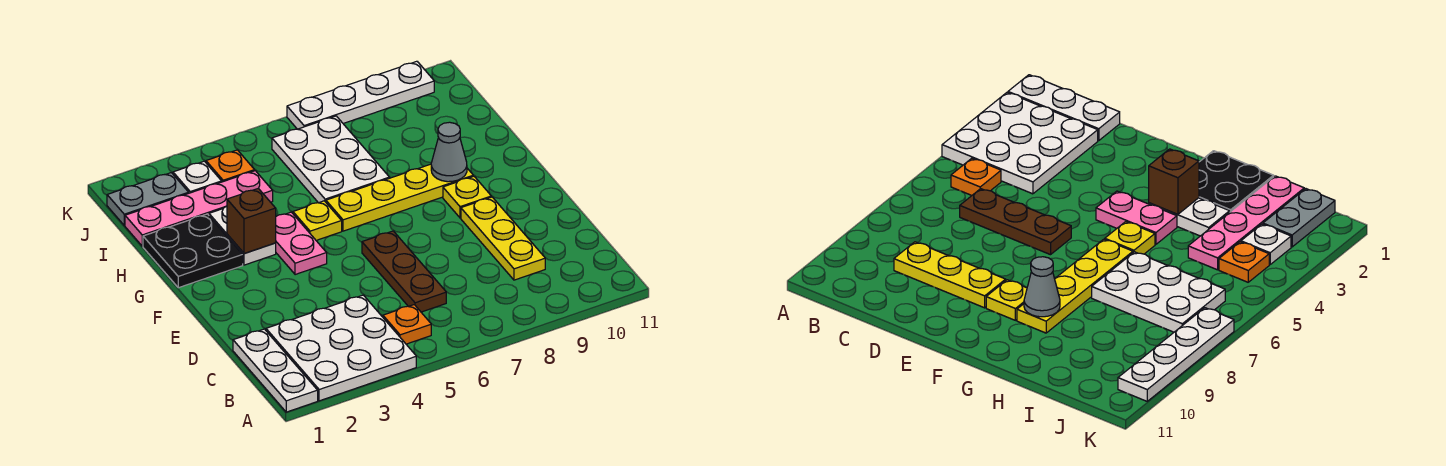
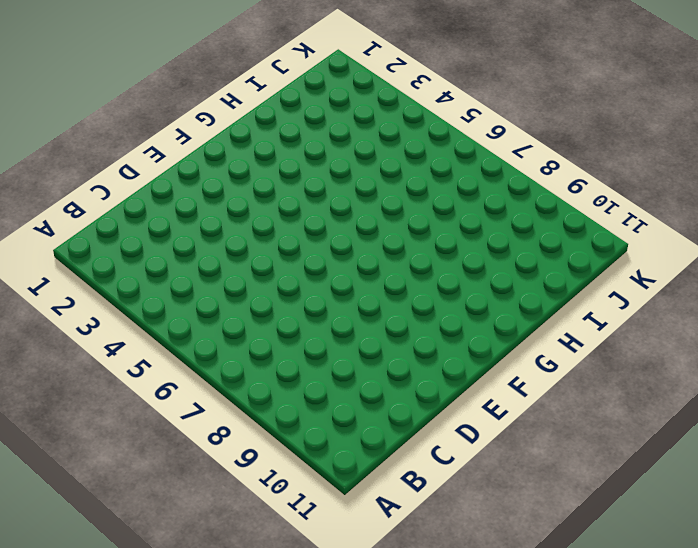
none -> white 1x3 plate [233,329,318,412]
none -> white 3x3 plate [266,295,416,401]
none -> orange 1x1 plate [383,305,431,344]

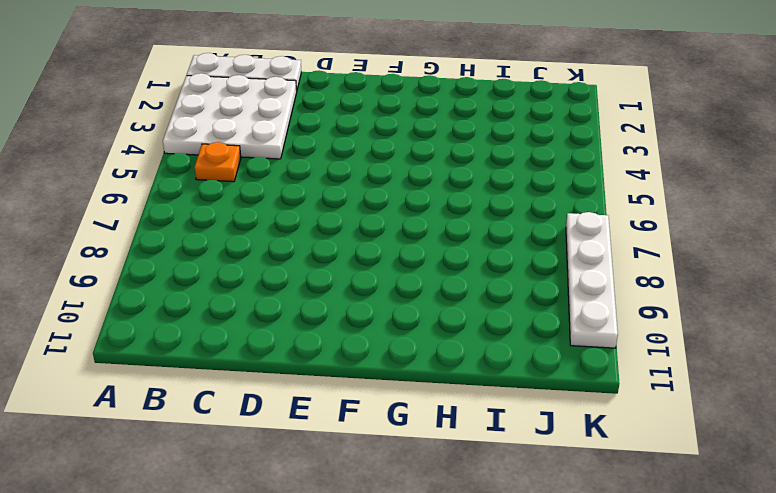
none -> brown 1x3 plate [362,231,446,312]
none -> yellow 1x3 plate [461,197,545,280]
none -> pink 1x2 plate [276,212,327,275]

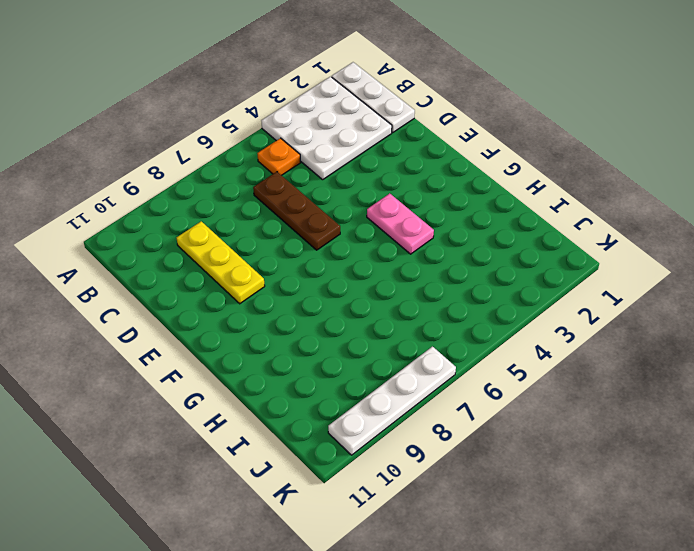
none -> yellow 1x1 plate [443,176,491,218]
none -> black 2x2 plate [143,214,243,288]
none -> white 1x2 plate [209,206,276,265]

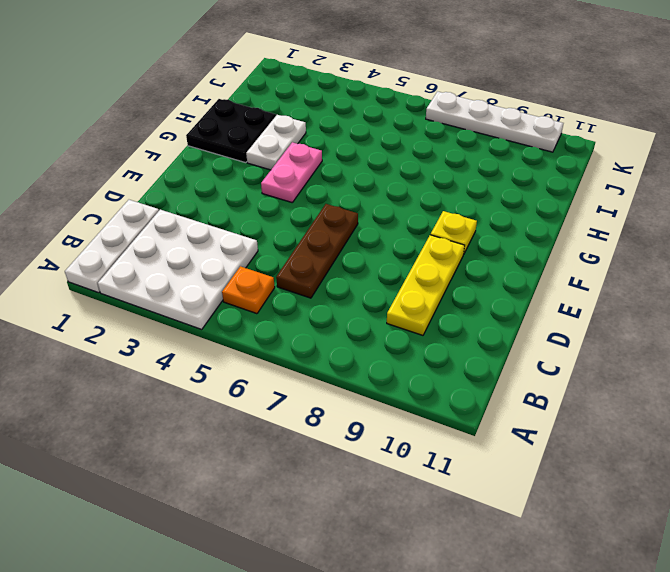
none -> yellow 1x1 plate [293,201,342,240]
none -> yellow 1x4 plate [326,164,473,231]
none -> white 2x3 plate [272,116,389,203]

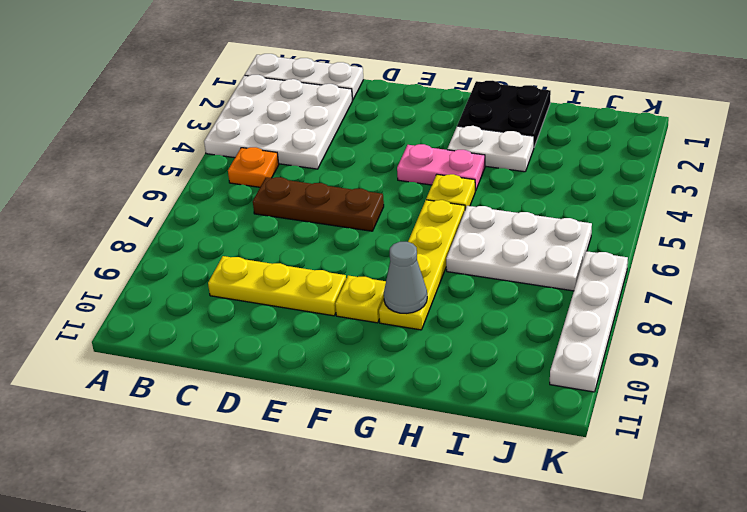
none -> pink 1x4 plate [125,171,273,246]
none -> grey 1x2 plate [107,173,189,225]
none -> white 1x1 plate [173,161,222,193]

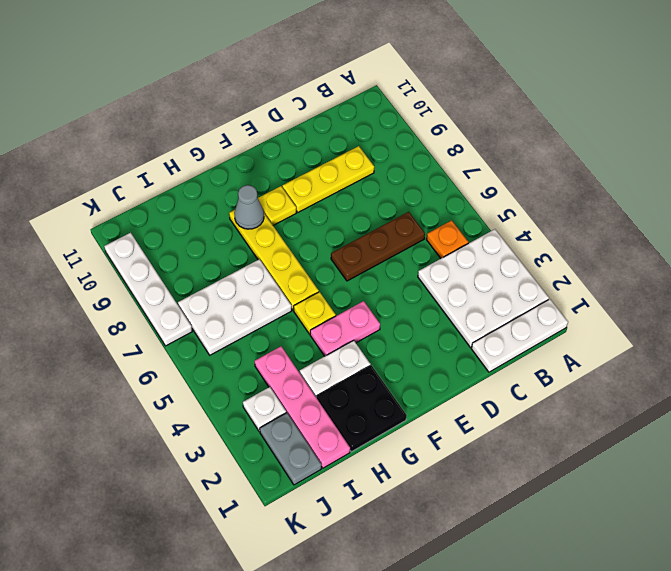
none -> orange 1x1 plate [206,150,255,182]
none -> brown 1x1 brick [227,188,276,254]

